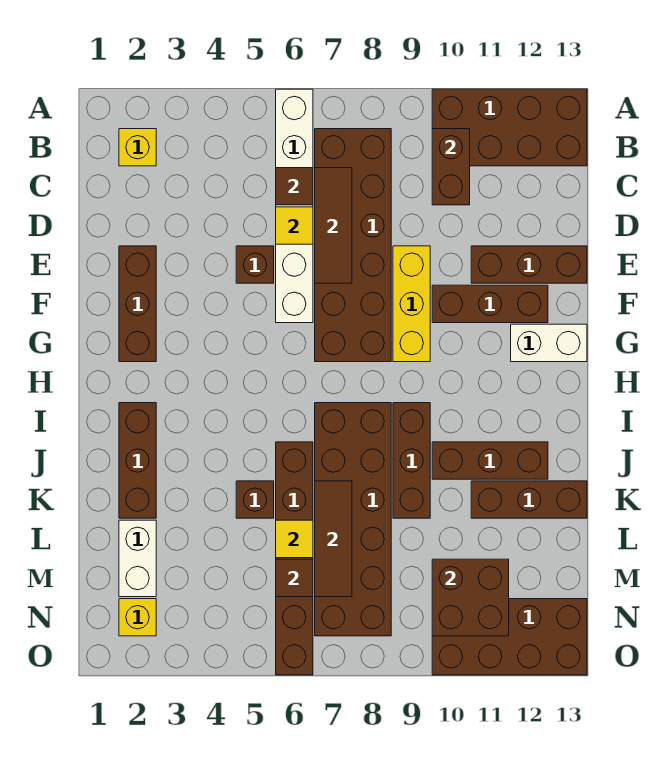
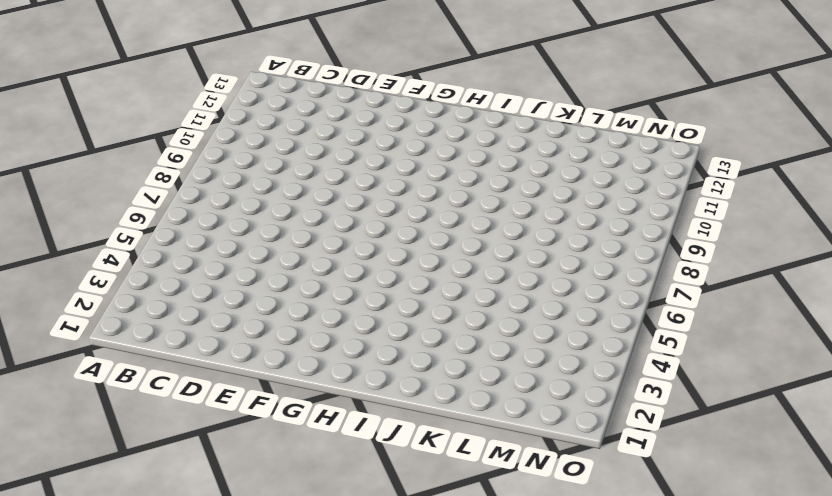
none -> white 1x6 brick [276,89,313,323]
none -> brown 2x4 brick [432,89,587,166]
none -> yellow 1x1 brick [119,129,156,166]

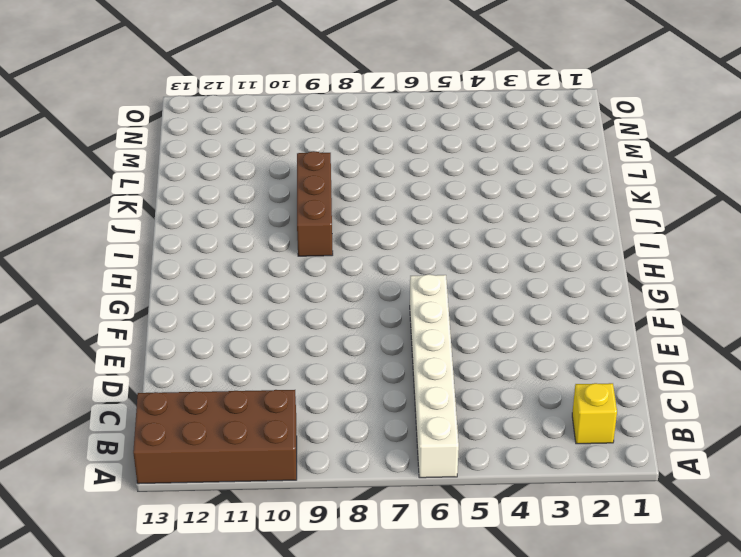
none -> brown 2x6 brick [315,129,391,362]
none -> brown 1x3 brick [119,246,156,362]
none -> brown 1x1 brick [236,246,274,283]

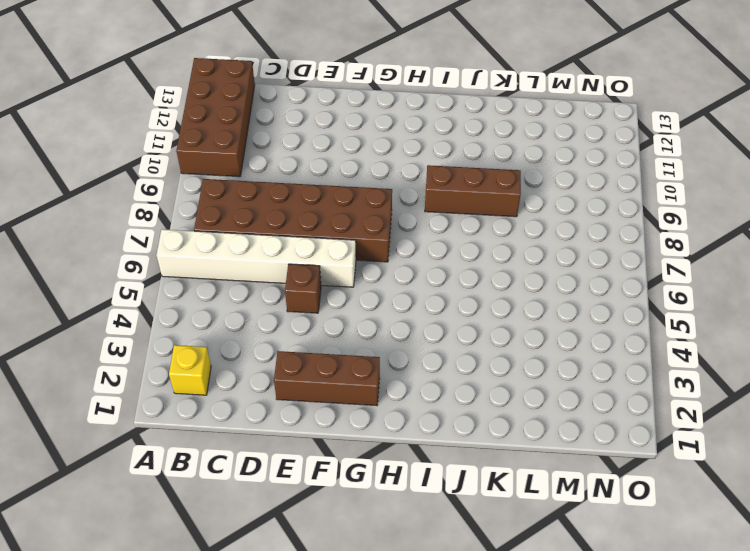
none -> yellow 1x3 brick [393,246,430,362]
none -> brown 1x3 brick [471,246,587,283]
none -> brown 1x3 brick [432,285,548,323]

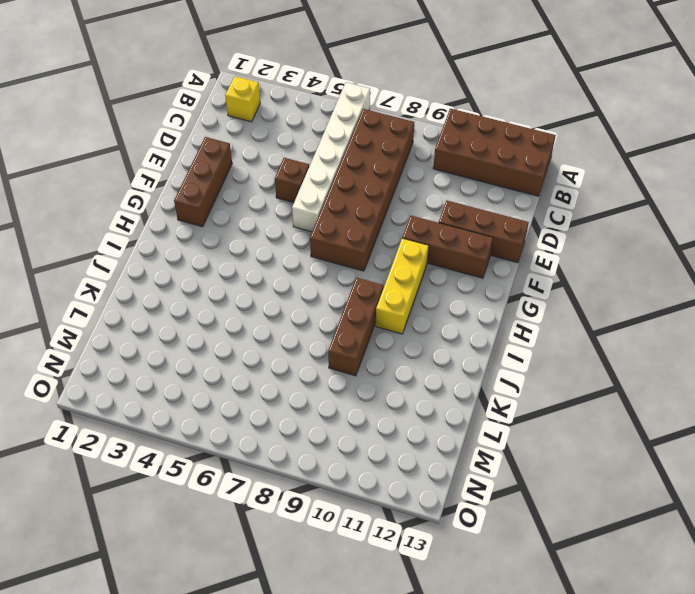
yellow 1x3 brick [376,238,429,334] -> yellow 1x3 brick moved to [393,246,430,362]
none -> white 1x2 brick [511,324,587,362]
none -> brown 1x3 brick [119,403,156,518]
none -> brown 2x6 brick [315,403,391,636]

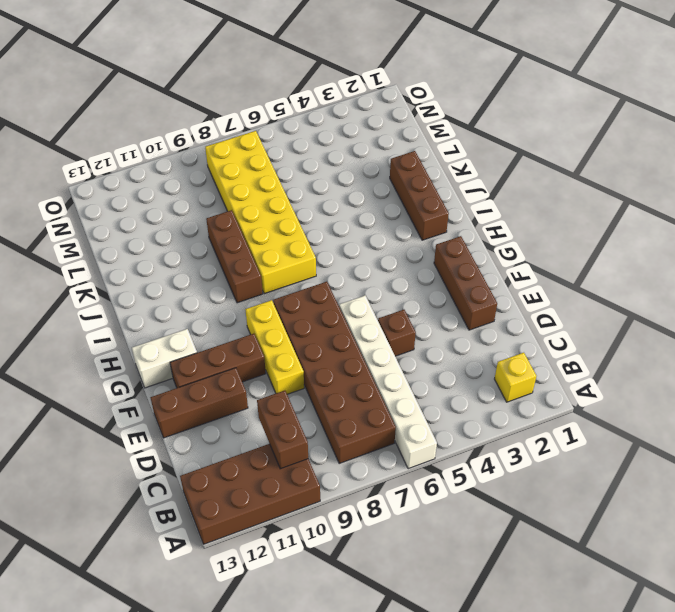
yellow 2x6 brick [205,131,316,294] -> brown 2x6 brick [315,403,391,636]
none -> brown 1x6 brick [276,442,313,675]
none -> brown 1x3 brick [432,442,548,479]
none -> brown 1x1 brick [236,481,274,518]

